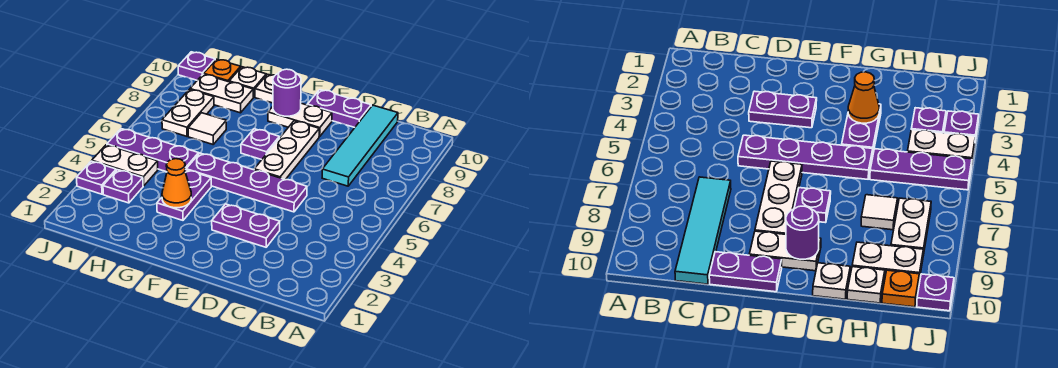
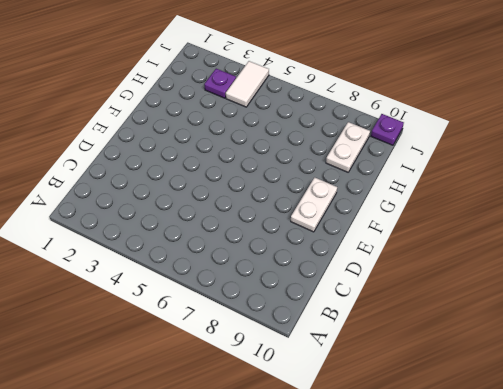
white 1x2 tile [226,61,269,107] -> white 1x2 plate [92,145,158,186]
none -> cyan 1x4 tile [322,105,398,186]
none -> purple 1x2 plate [212,204,280,247]
none -> purple 1x4 plate [186,153,307,212]

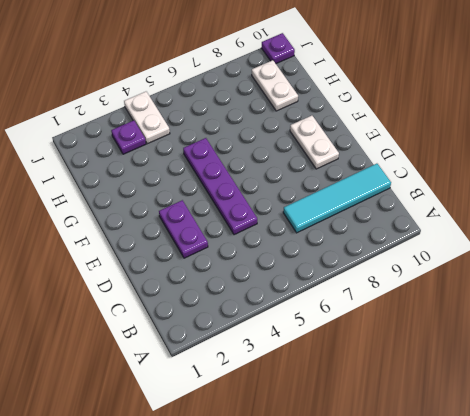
none -> purple 1x2 plate [307,90,371,127]
none -> white 1x3 plate [254,121,319,180]
none -> purple 1x1 plate [241,129,279,160]

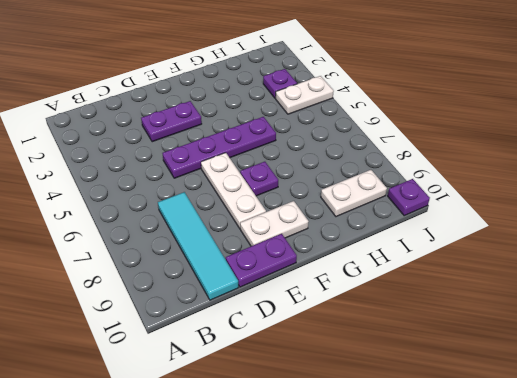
none -> purple 1x2 plate [157,170,211,220]
none -> white 1x1 plate [255,74,275,103]
none -> purple 1x3 plate [107,129,199,172]

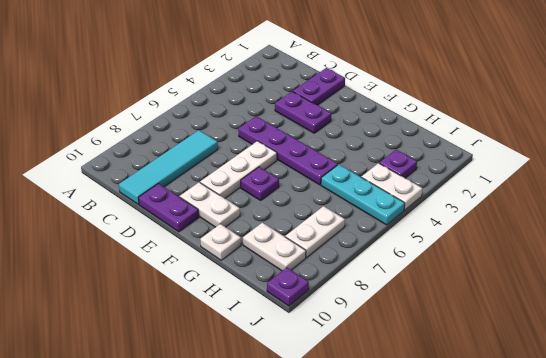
purple 1x2 plate [293,68,345,105] -> purple 1x2 plate moved to [157,170,211,220]
cyan 1x3 plate [321,165,405,225] -> purple 1x3 plate [107,129,199,172]
none -> white 1x1 tile [188,113,226,144]
none -> white 1x1 plate [229,67,266,97]
none -> orange 1x1 plate [204,59,241,82]

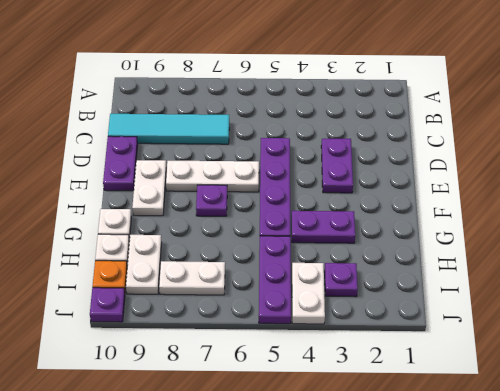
none -> white 1x1 tile [188,113,226,144]
none -> purple 1x1 plate [76,161,116,194]
none -> purple 1x1 round brick [273,69,301,116]

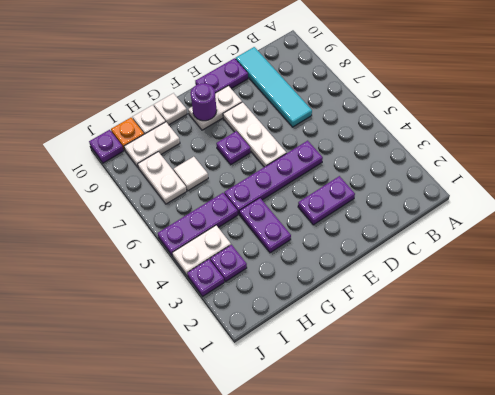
none -> orange 1x1 cone [162,159,191,208]

